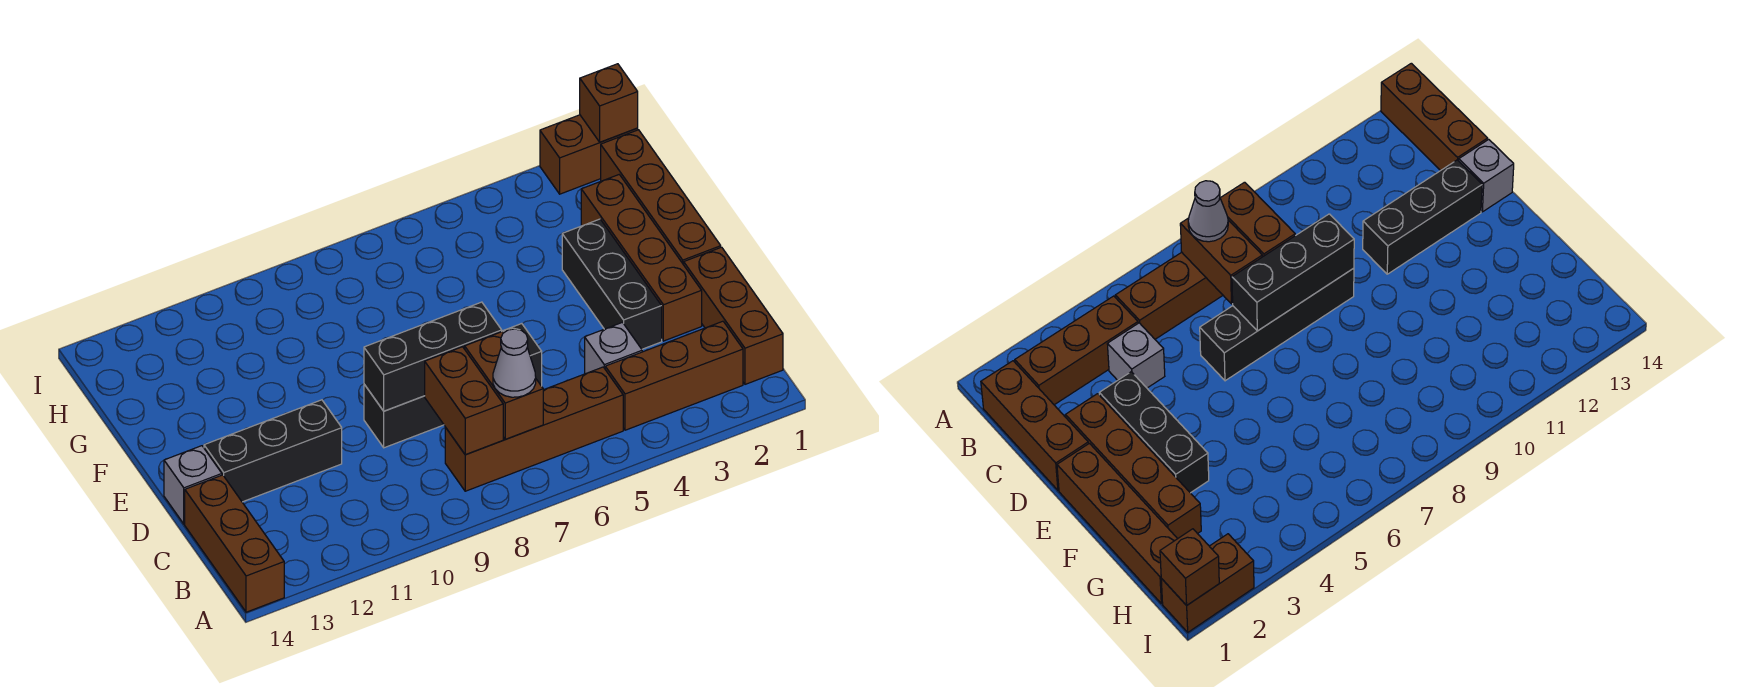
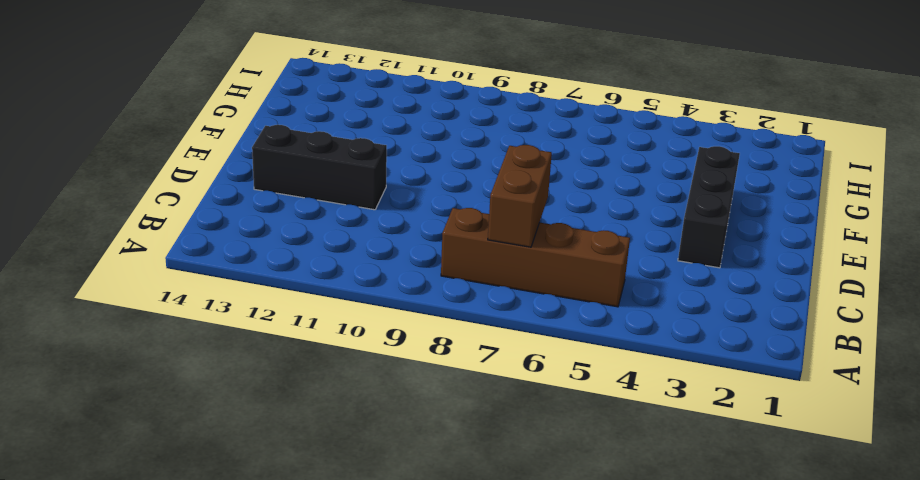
none -> brown 1x3 brick [185,475,284,612]
none -> brown 1x3 brick [684,247,783,384]
none -> brown 1x3 brick [605,321,743,430]

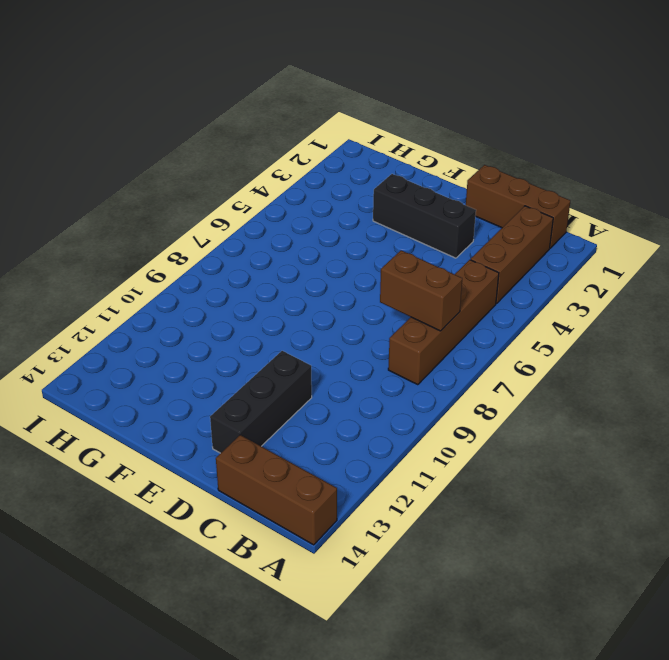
none -> grey 1x1 brick [585,322,642,374]
none -> brown 1x4 brick [581,175,702,341]
none -> black 1x4 brick [364,324,542,448]

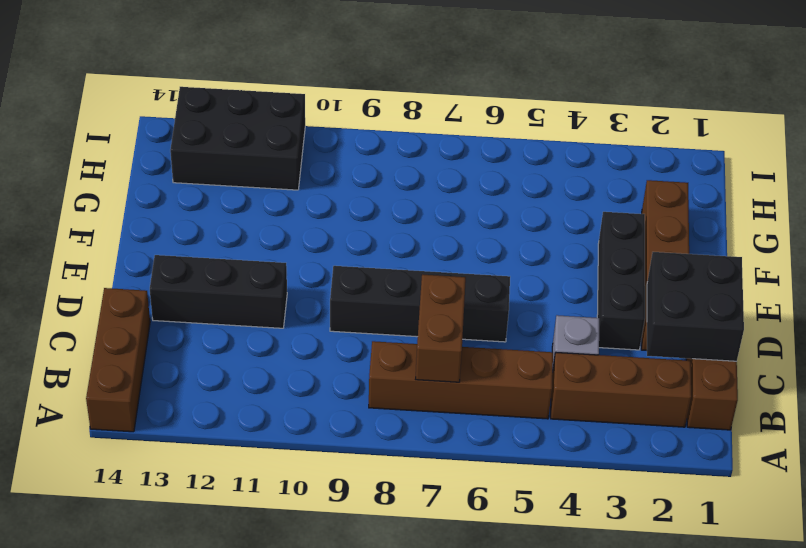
black 2x2 brick [647,252,744,361] -> none
black 2x3 brick [170,87,305,190] -> none
none -> grey 1x1 brick [164,446,222,524]
none -> brown 1x4 brick [601,130,721,265]
none -> brown 1x2 brick [540,115,638,194]

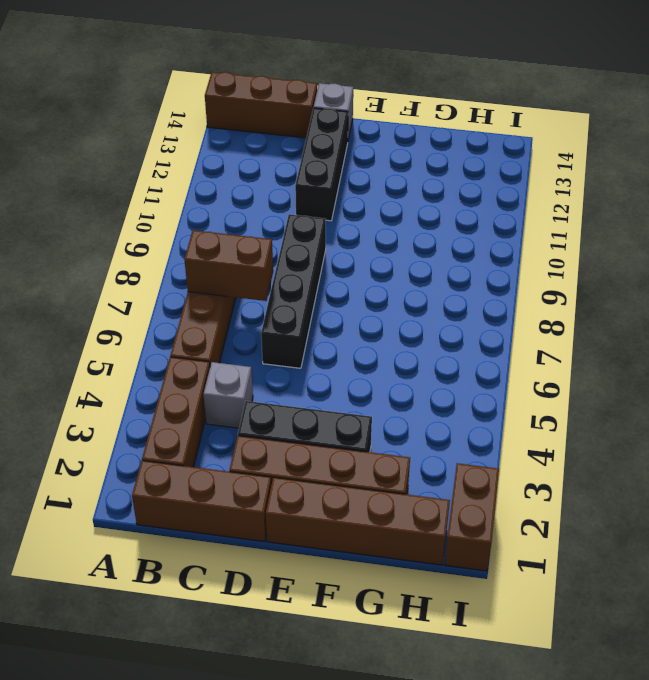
none -> brown 1x2 brick [425,347,503,455]
none -> black 1x3 brick [364,302,502,411]
none -> brown 1x1 brick [580,64,638,142]

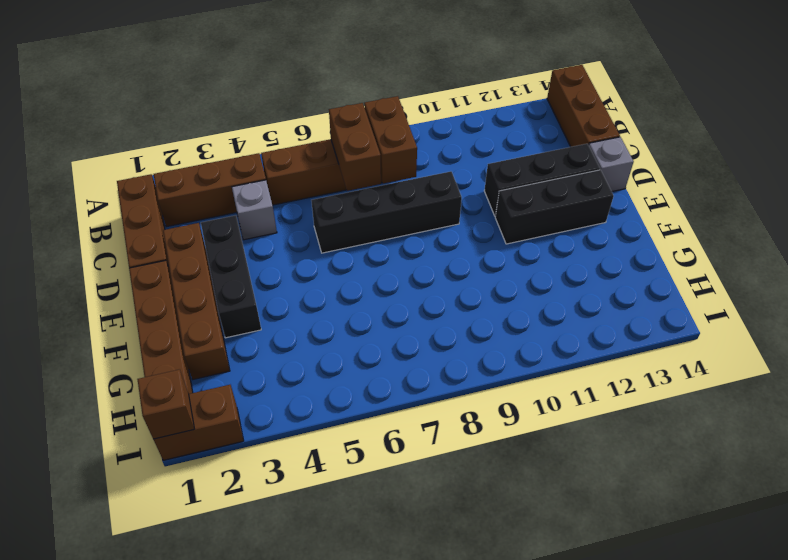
black 1x3 brick [495,170,614,244] -> black 1x3 brick moved to [364,302,502,411]
none -> grey 1x1 cone [493,329,536,397]

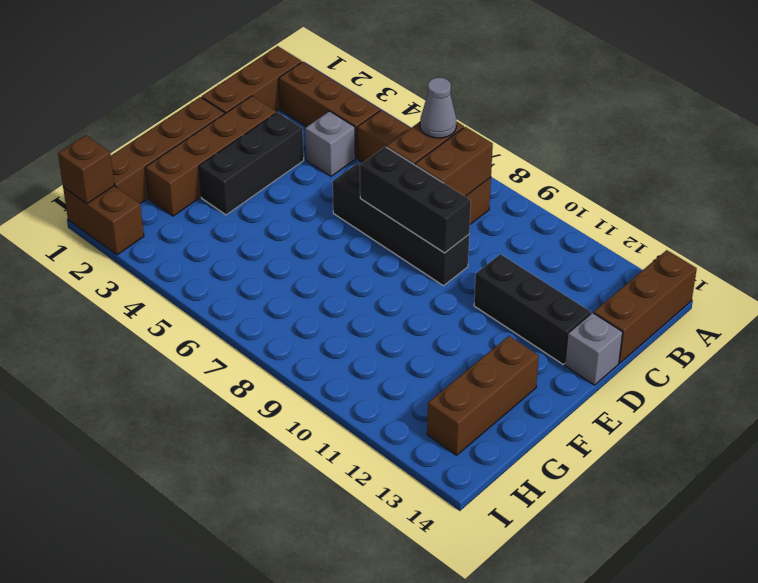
brown 1x3 brick [427,336,539,455] -> none

